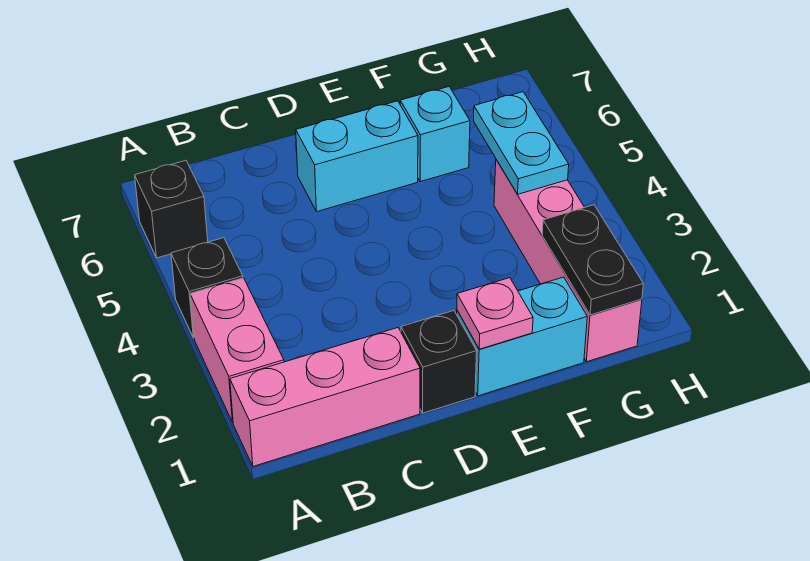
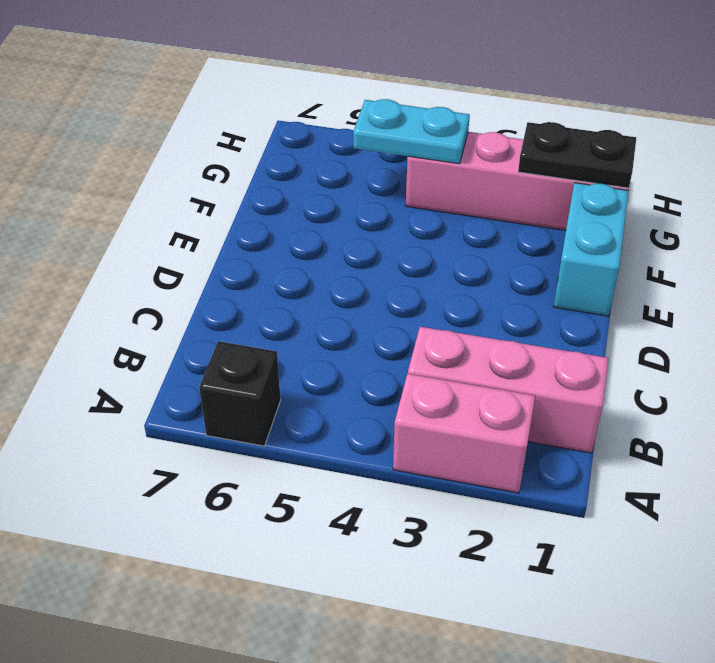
pink 1x3 brick [408,327,609,453] -> pink 1x3 brick turned to [230,328,420,466]
none -> black 1x1 brick [171,238,243,338]
none -> black 1x1 brick [401,311,477,413]
none -> cyan 1x2 brick [296,101,418,212]

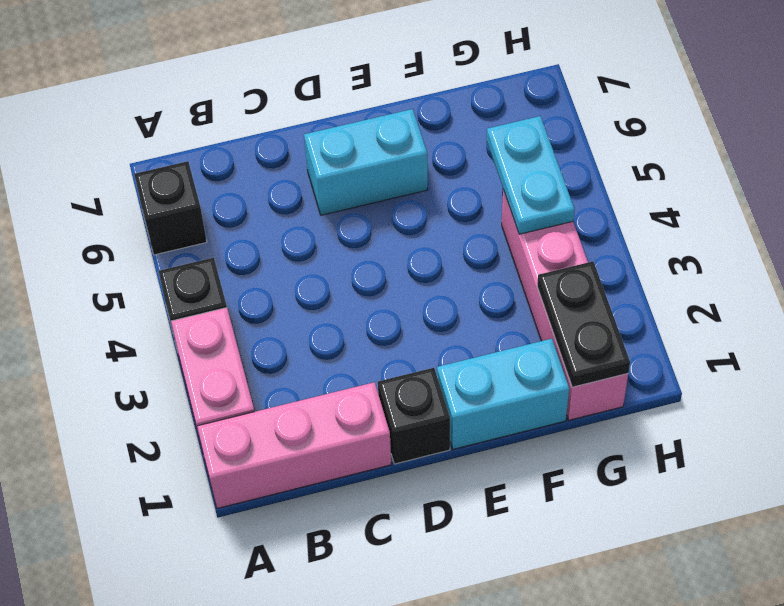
none -> cyan 1x1 brick [400,87,470,182]
none -> pink 1x1 plate [457,278,533,349]

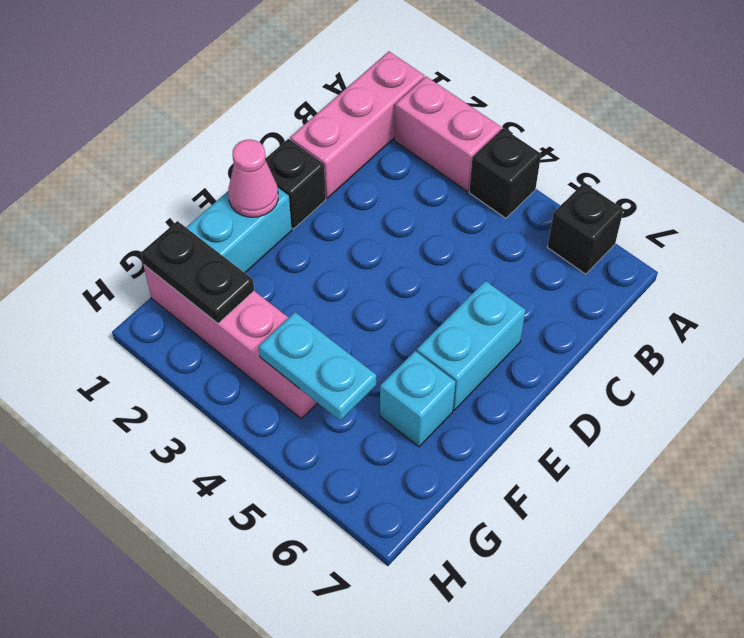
pink 1x1 cone [228,139,278,217] -> pink 1x1 plate [457,278,533,349]

